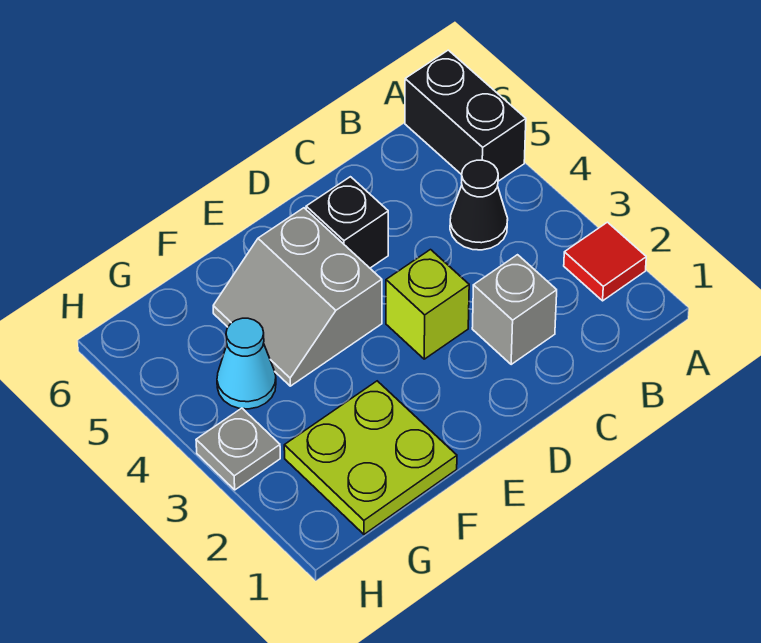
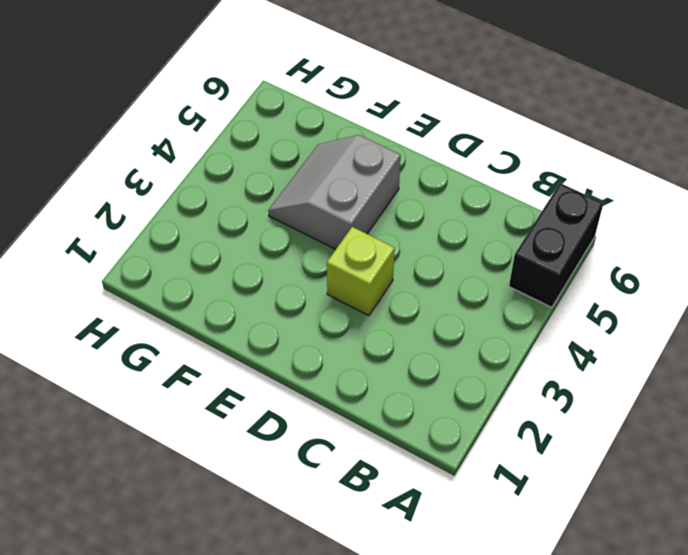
none -> red 1x1 tile [564,222,646,301]
none -> black 1x1 cone [450,160,508,250]

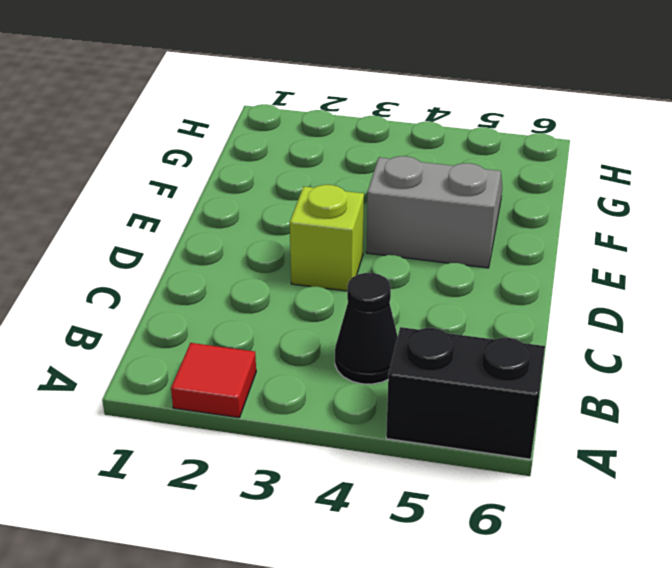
none -> grey 1x1 brick [472,255,557,365]
none -> black 1x1 brick [306,177,388,268]

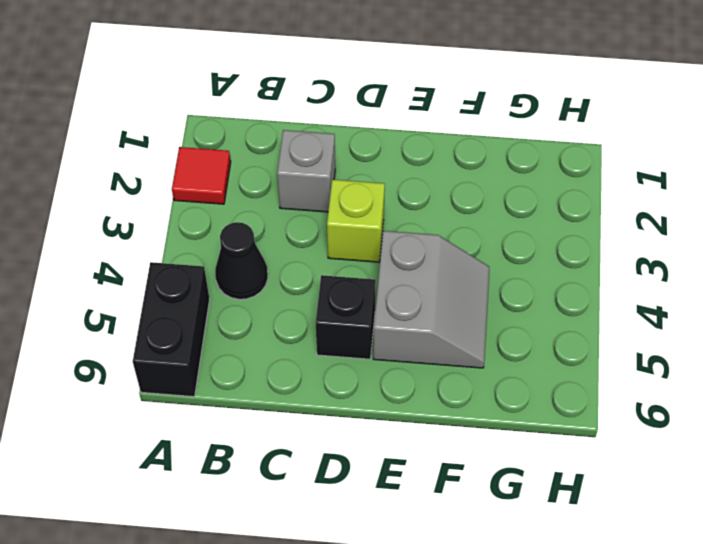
none -> lime 2x2 plate [284,381,457,534]
none -> cyan 1x1 cone [217,318,276,409]

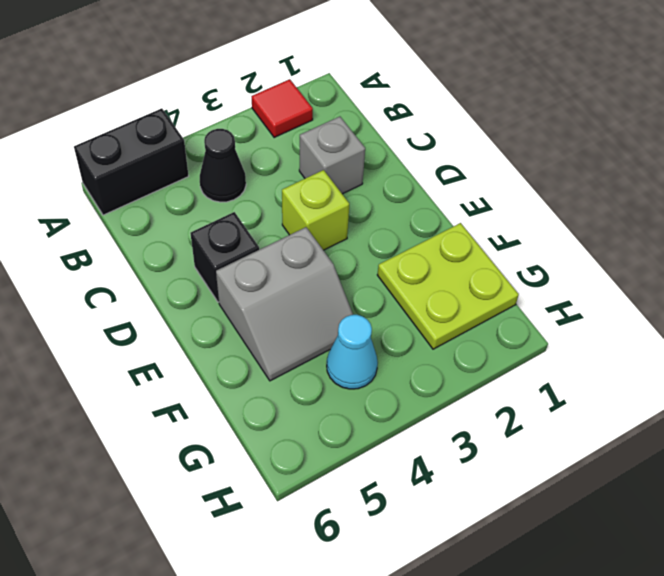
none -> grey 1x1 plate [196,408,280,490]

